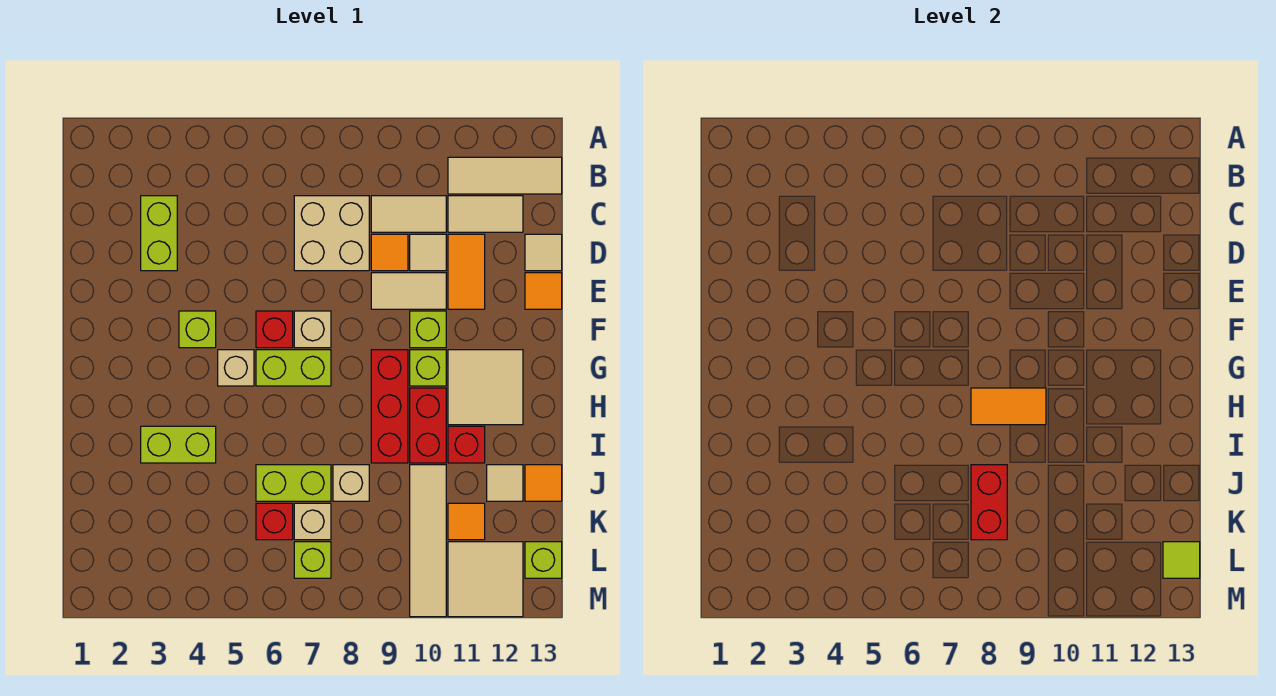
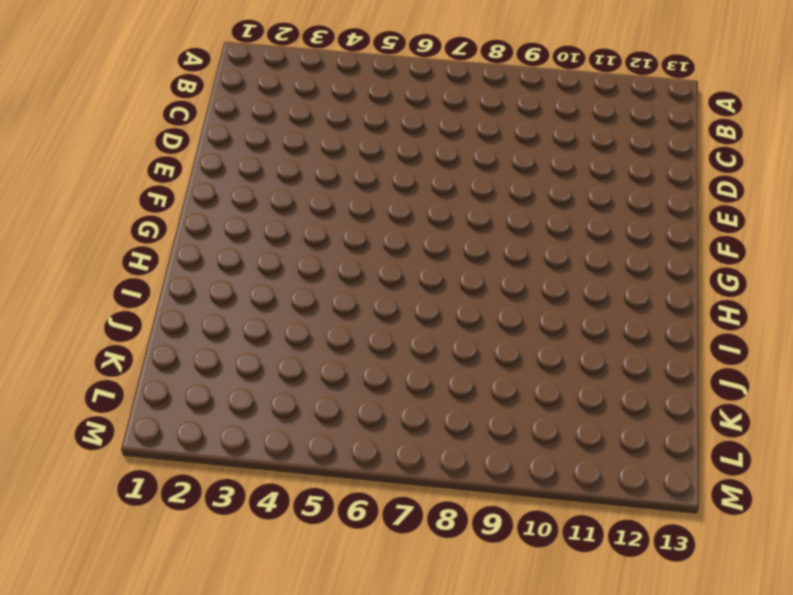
none -> tan 1x3 tile [448,157,562,194]
none -> lime 1x2 brick [141,196,177,271]
none -> tan 2x2 brick [294,196,369,271]
none -> tan 1x2 tile [371,196,446,232]

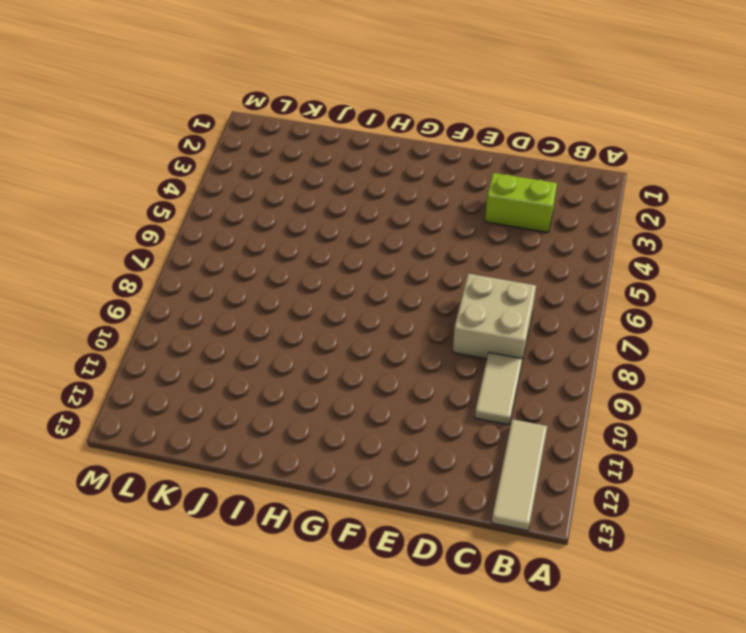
none -> tan 1x2 tile [448,196,523,232]
none -> orange 1x1 tile [371,234,408,271]
none -> tan 1x1 tile [410,234,446,271]
none -> orange 1x2 tile [448,234,485,309]

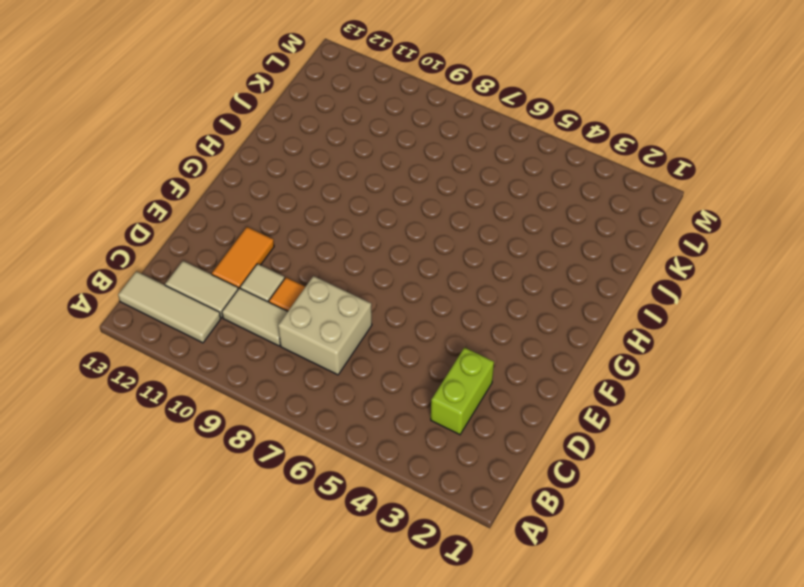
none -> tan 1x1 tile [525,234,562,271]
none -> tan 1x2 tile [371,273,446,309]
none -> orange 1x1 tile [525,273,562,309]
none -> lime 1x1 brick [179,311,216,348]

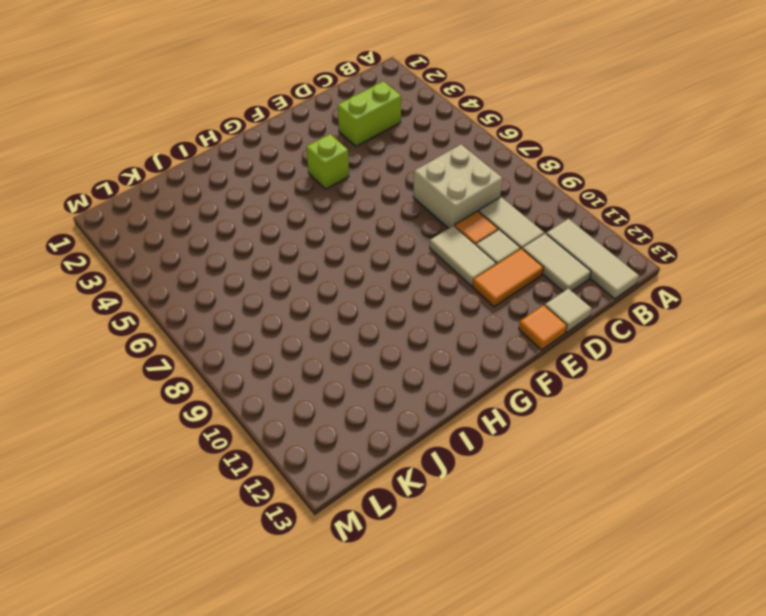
none -> red 1x1 brick [256,311,293,348]
none -> tan 1x1 brick [294,311,331,348]
none -> lime 1x1 brick [410,311,446,348]
none -> tan 1x1 brick [218,350,254,386]

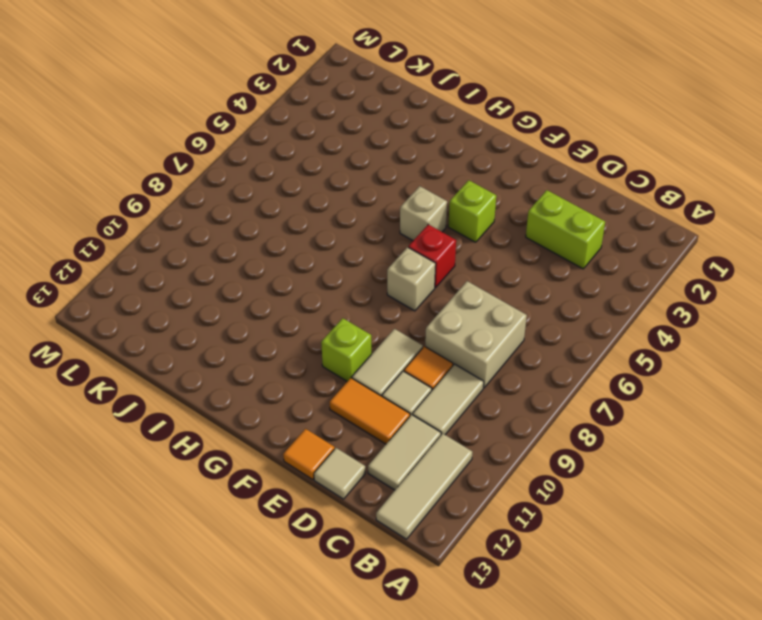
none -> lime 1x2 brick [256,350,331,386]
none -> red 1x3 brick [371,350,408,463]
none -> lime 1x1 brick [410,350,446,386]
none -> tan 2x2 tile [448,350,523,425]

